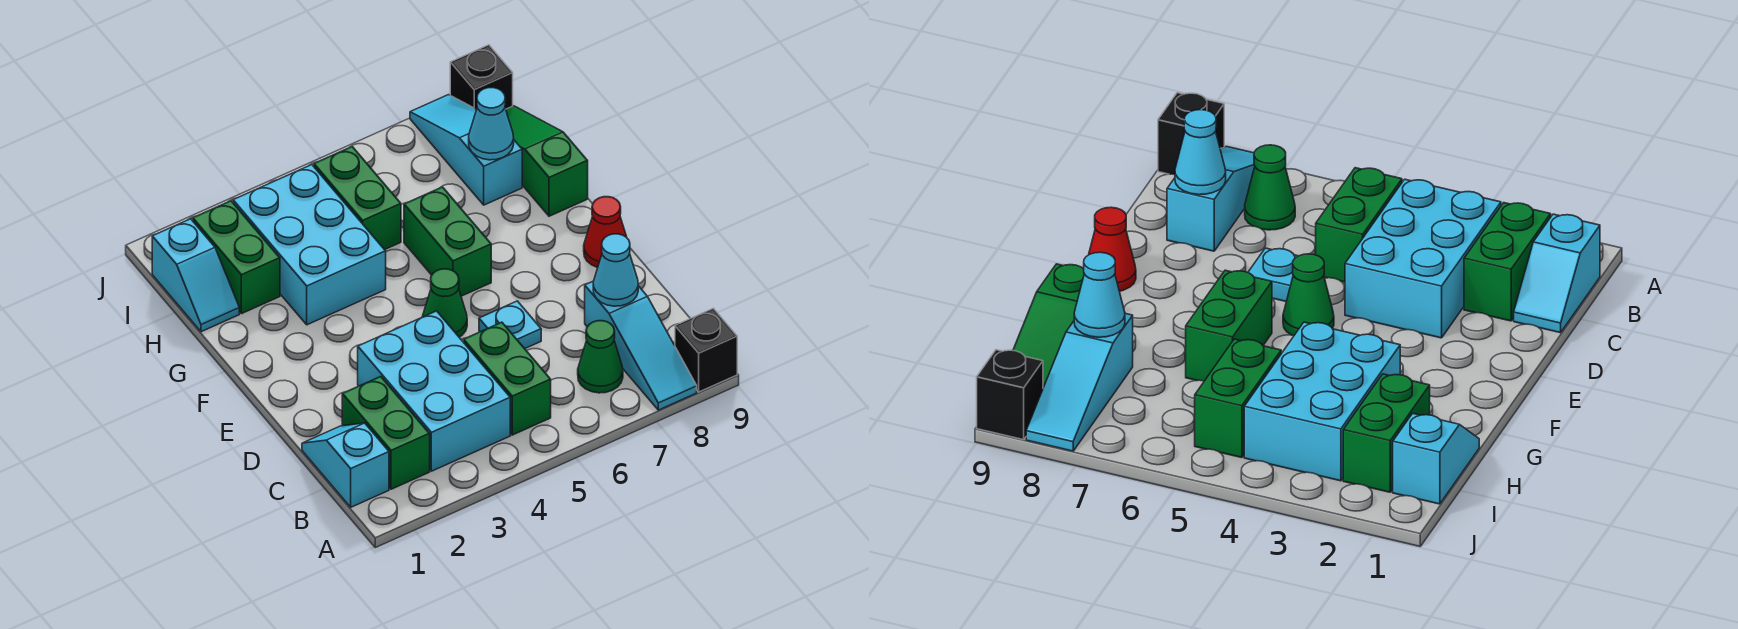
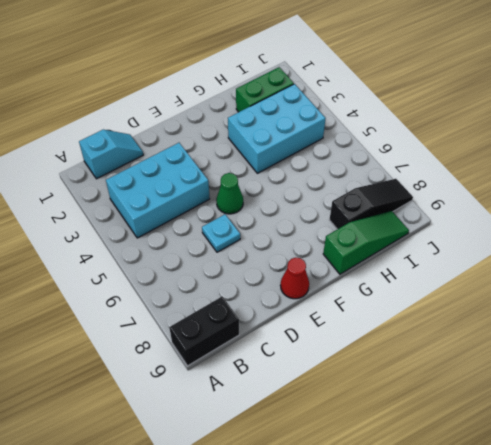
black 1x2 brick [169,296,239,366] -> black 1x1 brick [675,308,737,392]
black 1x3 slope [329,179,413,229] -> cyan 1x3 slope [410,95,522,205]
none -> cyan 1x3 slope [585,282,697,410]
none -> green 1x2 brick [342,376,430,489]
none -> green 1x2 brick [464,322,551,435]

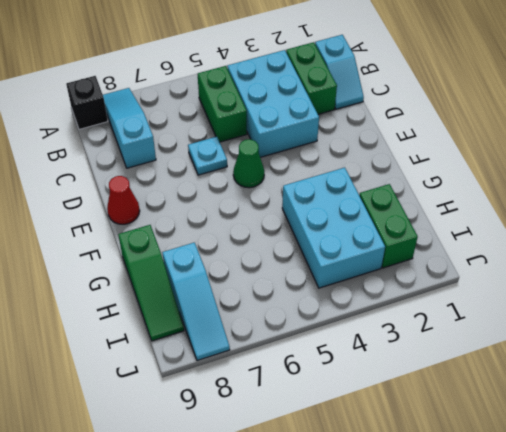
none -> green 1x1 cone [578,321,623,393]
none -> green 1x2 brick [404,187,491,296]
none -> cyan 1x2 slope [152,219,239,332]

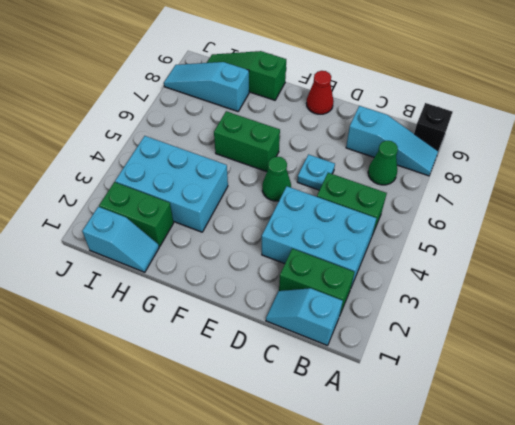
none -> green 1x2 brick [314,147,401,250]
none -> black 1x1 brick [450,45,513,109]
none -> cyan 1x1 cone [593,234,638,306]

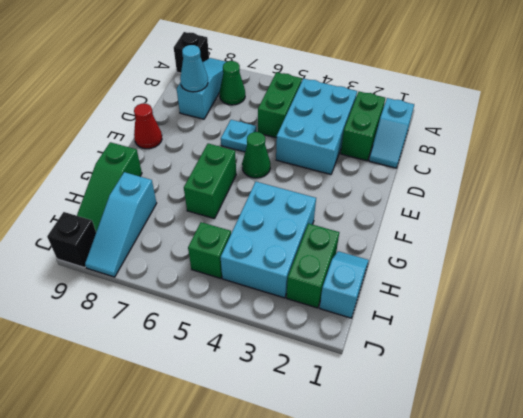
green 1x1 brick [188,222,231,278] -> green 1x2 brick [314,147,401,250]
none -> cyan 1x1 cone [469,88,514,160]

